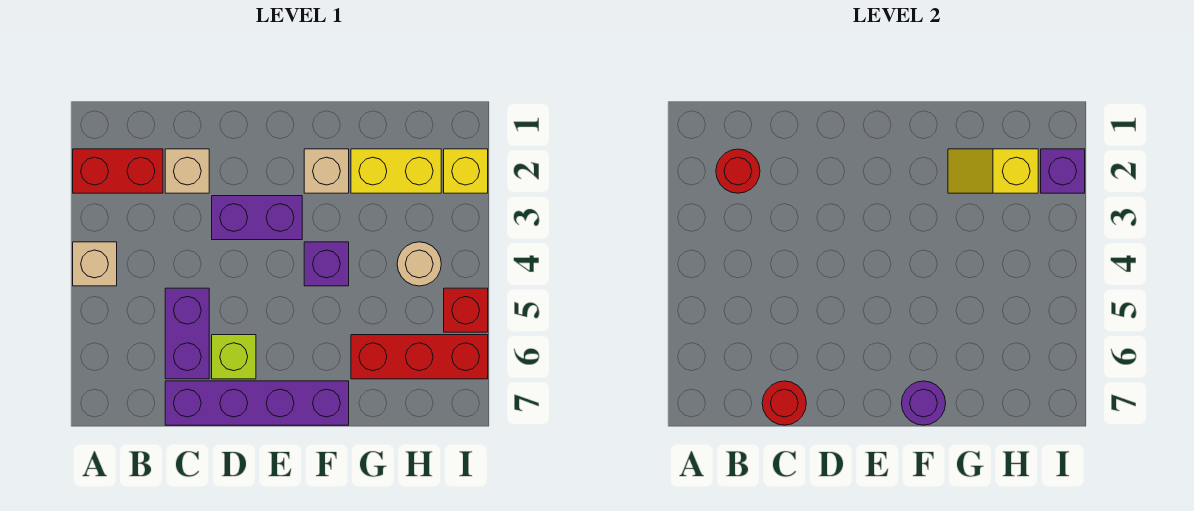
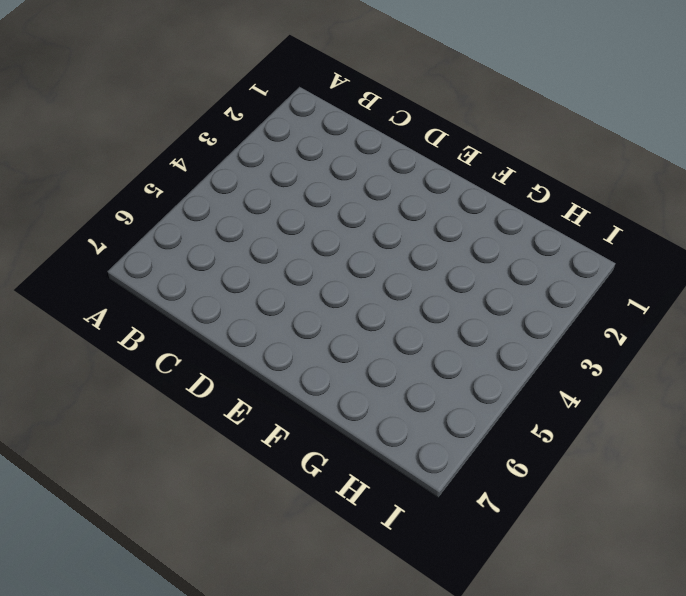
none -> red 1x2 brick [73,149,163,193]
none -> tan 1x1 brick [73,242,117,286]
none -> tan 1x1 brick [165,149,209,193]

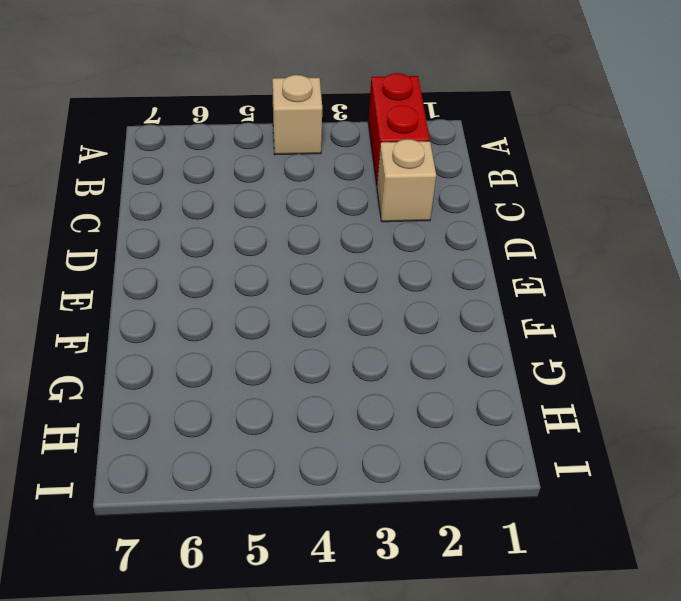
none -> purple 1x2 brick [165,288,209,379]
none -> purple 1x4 brick [165,381,349,425]
none -> purple 1x2 brick [212,196,302,240]

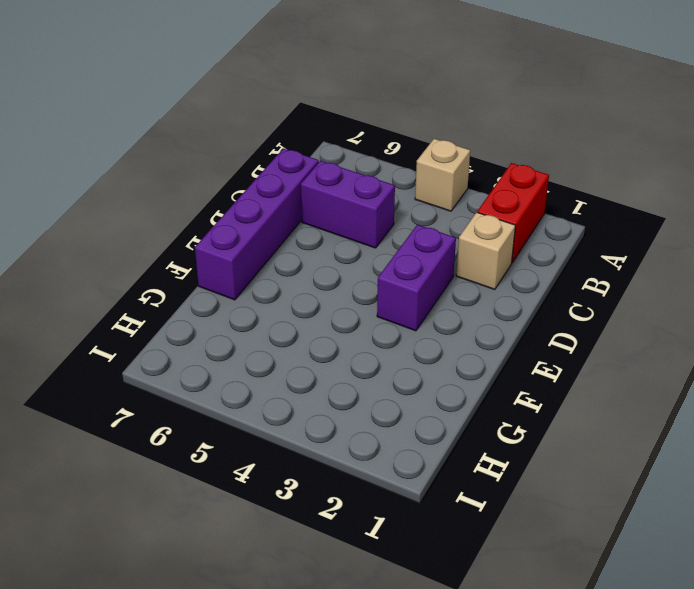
none -> lime 1x1 brick [212,335,256,379]
none -> tan 1x1 brick [304,149,349,193]
none -> purple 1x1 brick [304,242,349,286]

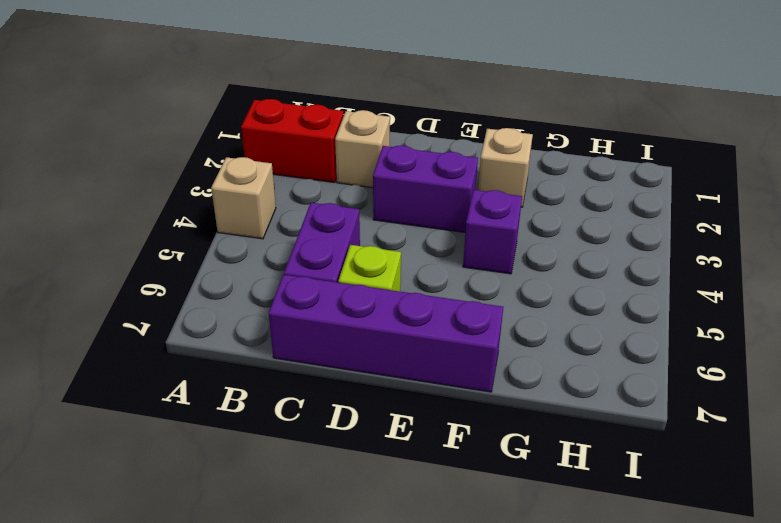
none -> yellow 1x2 brick [351,149,441,193]
none -> red 1x3 brick [351,335,488,379]
none -> tan 1x1 round brick [397,242,441,286]

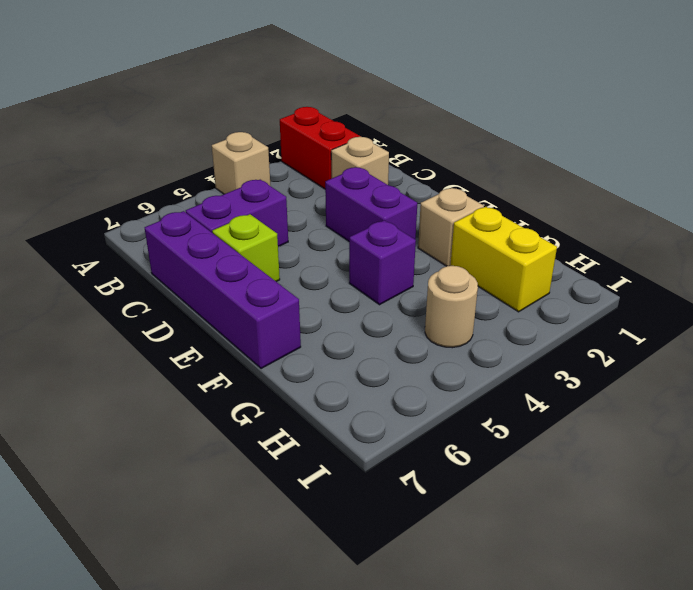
none -> red 1x3 brick [351,335,488,379]
none -> yellow 1x1 brick [444,149,488,193]
none -> red 1x1 brick [444,288,488,332]

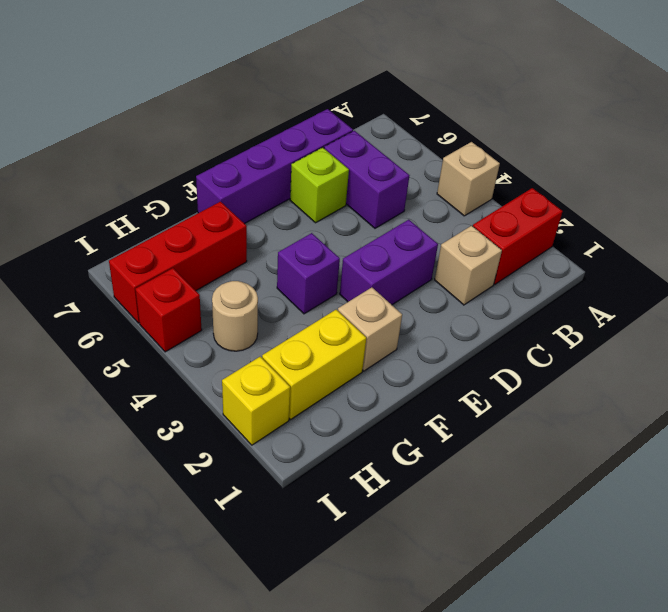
none -> red 1x1 round brick [716,149,760,193]
none -> red 1x1 round brick [762,381,806,425]
none -> purple 1x1 round brick [902,381,946,425]

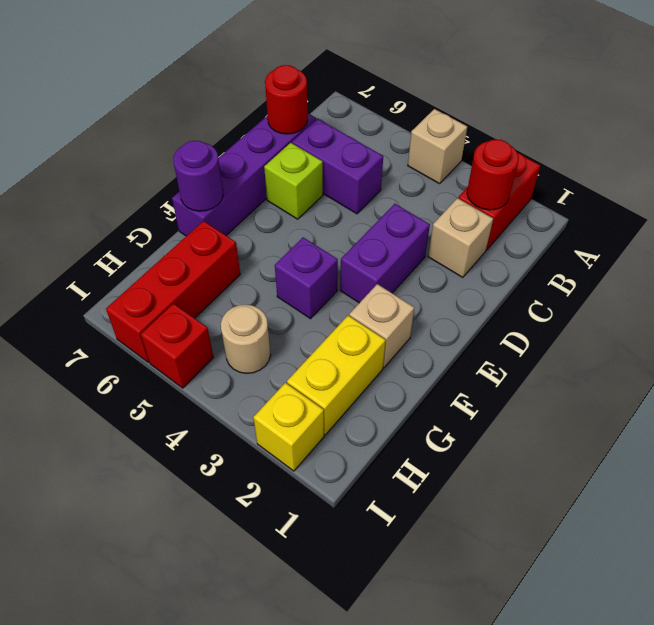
none -> yellow 1x2 slope [948,149,1038,193]
none -> purple 1x1 brick [1041,149,1085,193]

